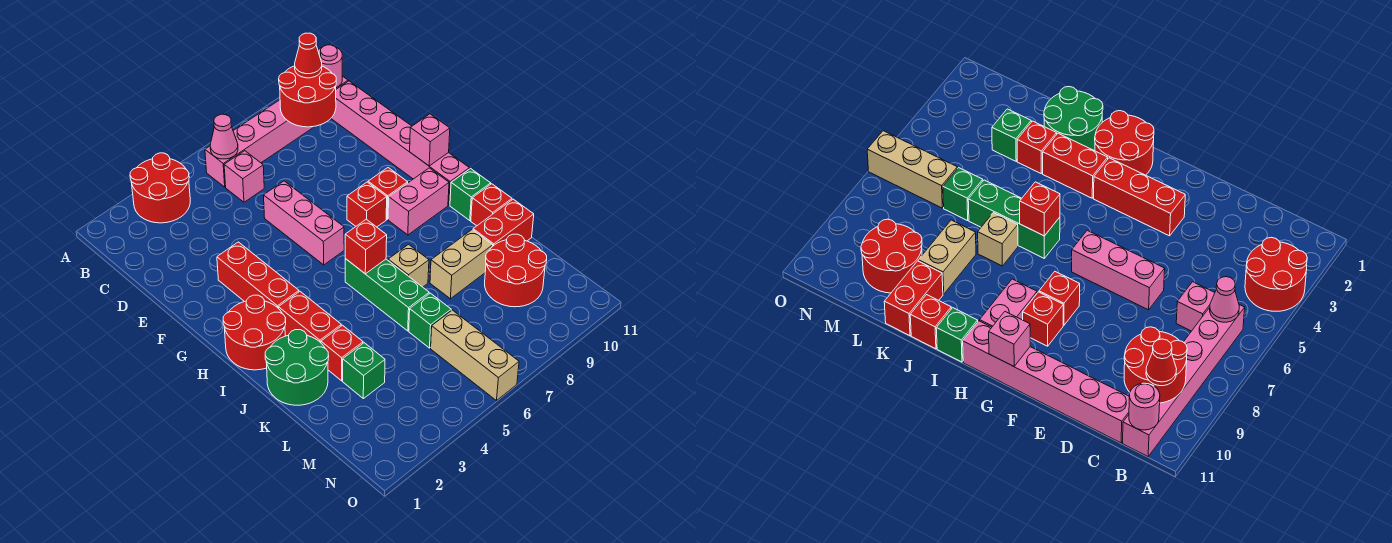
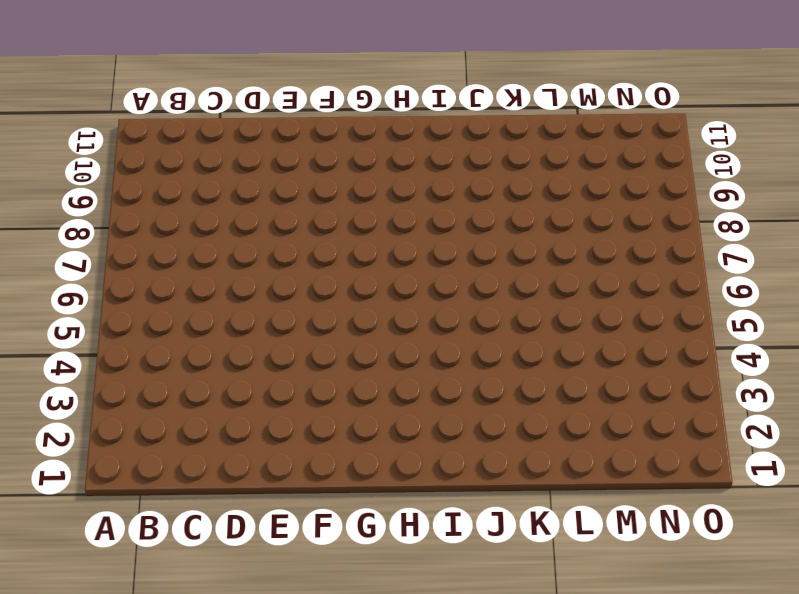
none -> red 2x2 round brick [130,153,190,223]
none -> pink 1x6 brick [205,76,348,187]
none -> pink 1x1 brick [224,151,264,202]

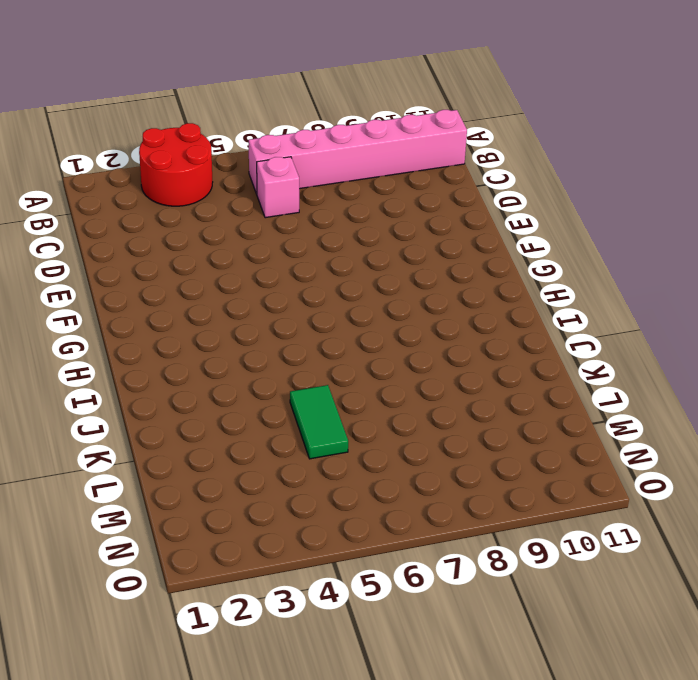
green 1x2 tile [290,385,348,459] -> none
none -> pink 1x6 brick [331,81,469,205]
none -> pink 1x3 brick [264,181,344,265]
none -> red 1x3 brick [217,242,299,309]

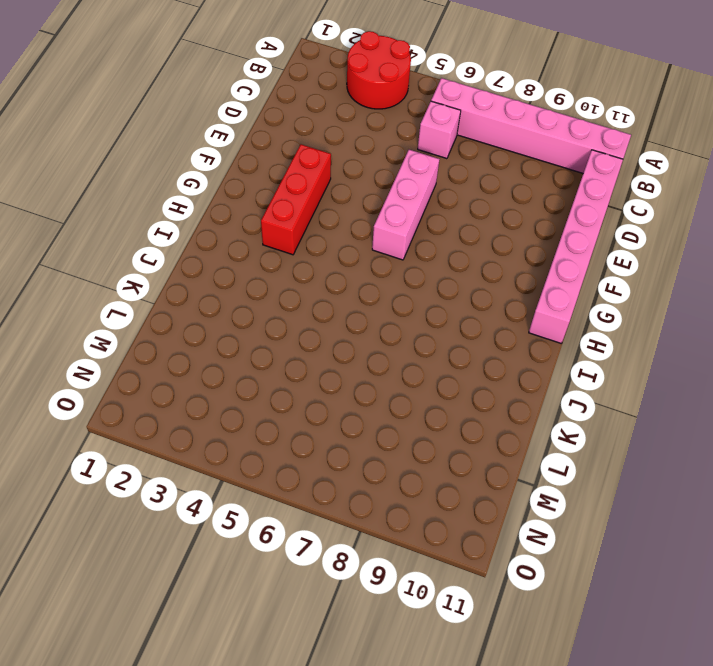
none -> red 1x1 brick [347,182,387,227]
none -> red 1x1 brick [368,168,408,219]
none -> red 2x2 round brick [223,295,286,370]

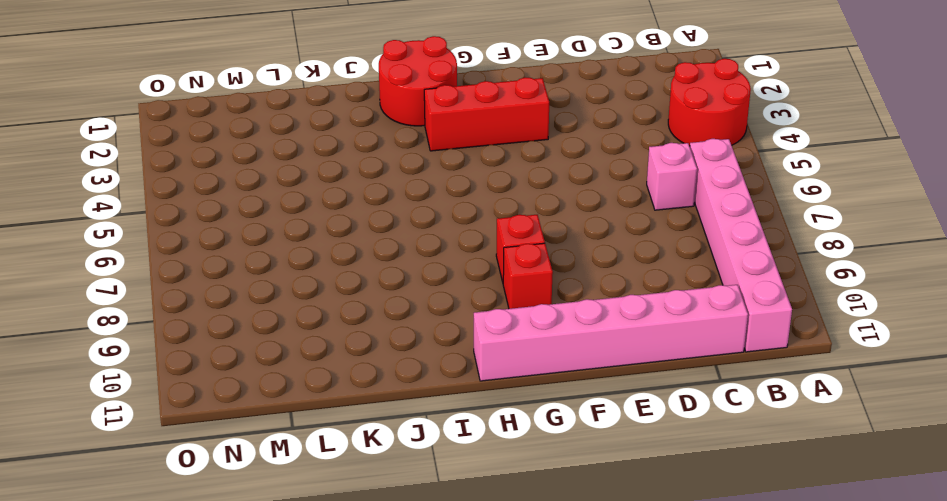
none -> pink 1x3 brick [264,181,344,265]
none -> pink 1x2 brick [388,168,449,235]
none -> red 1x2 brick [279,292,341,343]

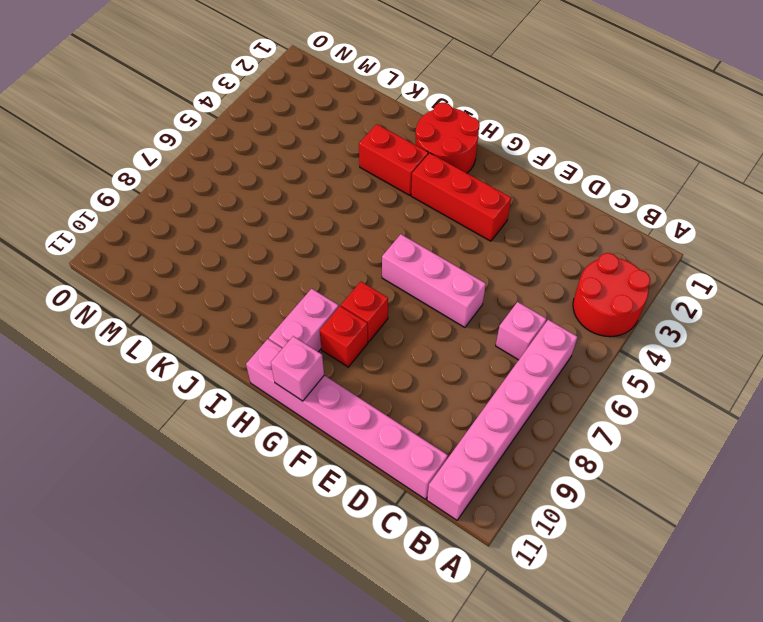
none -> green 1x3 brick [345,259,429,331]
none -> green 1x1 brick [450,169,491,221]
none -> green 2x2 round brick [265,330,329,405]

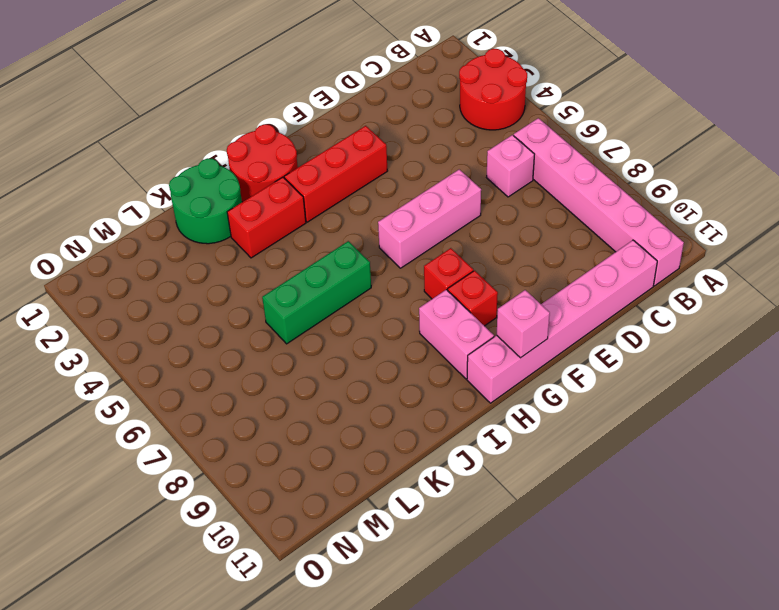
none -> green 1x1 brick [450,169,491,221]
none -> tan 1x1 brick [388,244,429,287]
none -> red 1x1 brick [471,184,512,226]

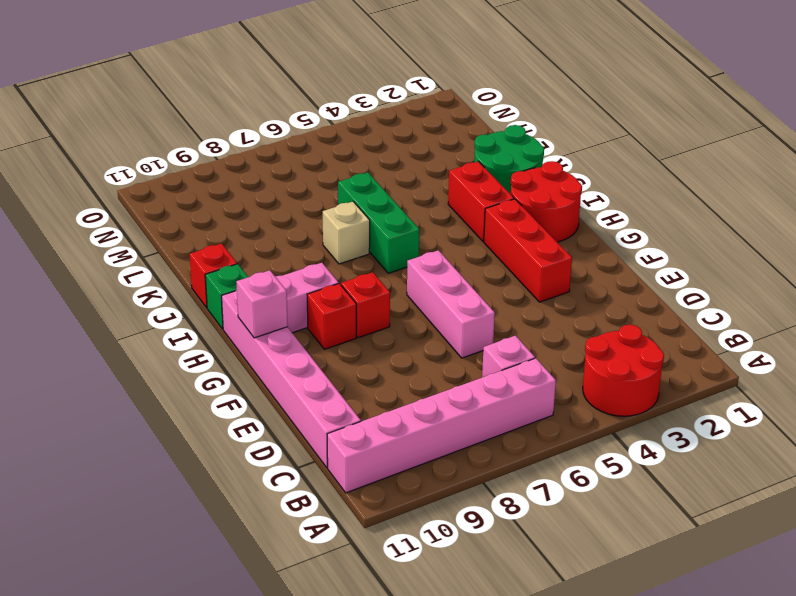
none -> red 1x1 brick [321,325,363,381]
none -> tan 1x2 brick [430,230,493,299]
none -> red 1x2 brick [473,199,534,246]

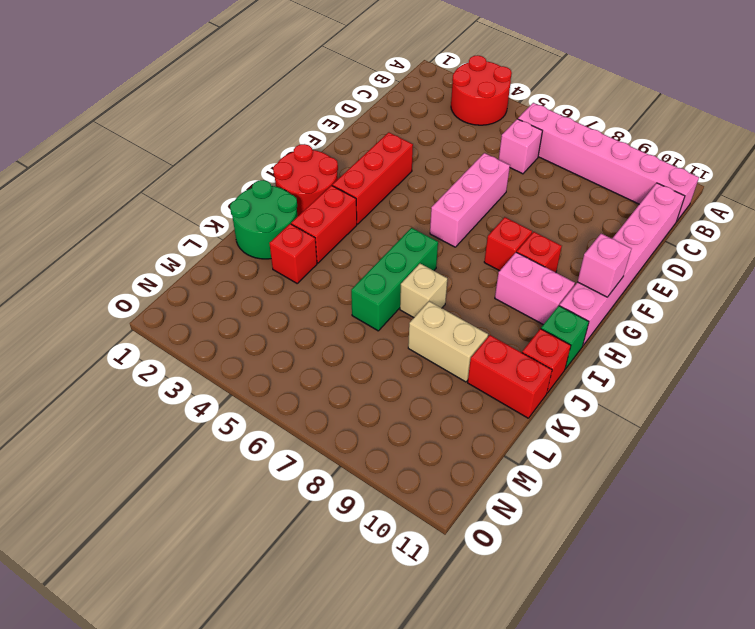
none -> green 1x1 brick [343,343,385,399]
none -> green 1x1 brick [409,293,451,348]
none -> red 2x2 round brick [485,234,547,307]

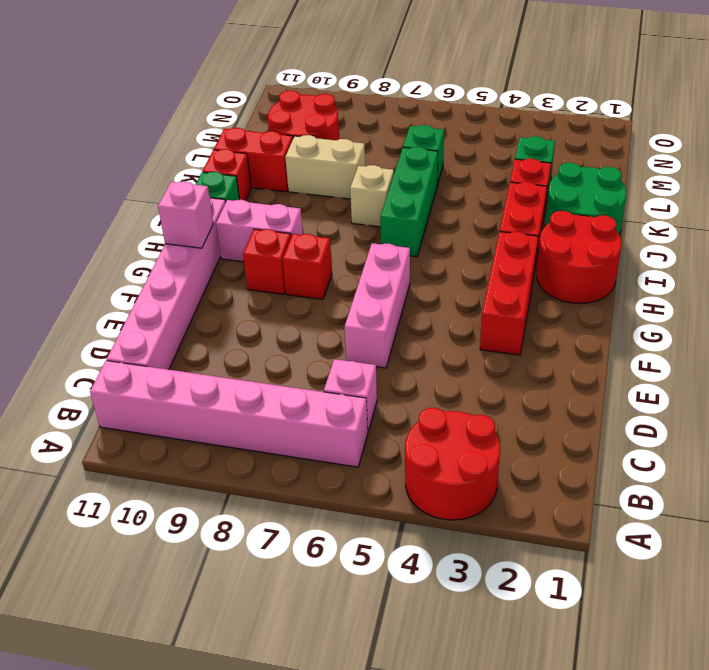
none -> tan 1x3 brick [431,310,519,401]
none -> pink 1x1 cone [210,114,238,159]
none -> red 2x2 round brick [279,66,336,127]

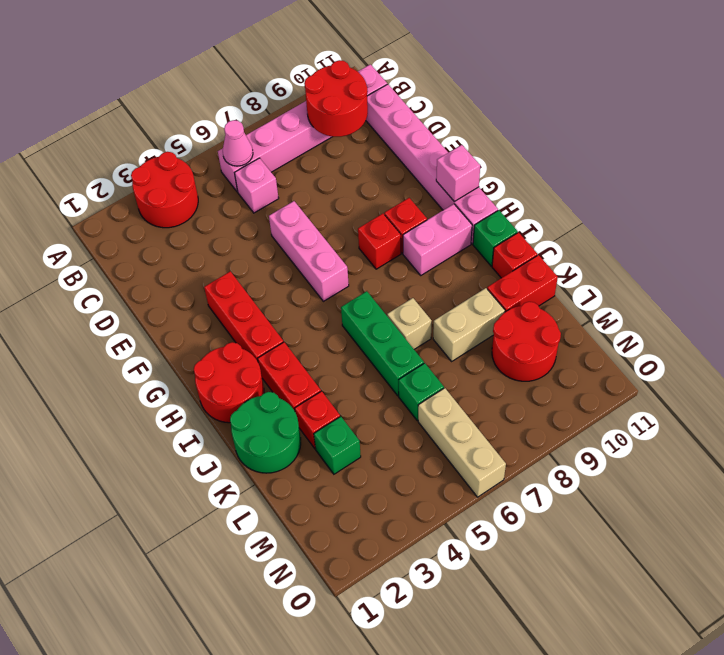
none -> pink 1x1 round brick [318,45,342,87]
none -> red 1x1 brick [345,219,387,274]
none -> red 1x1 cone [295,33,322,78]

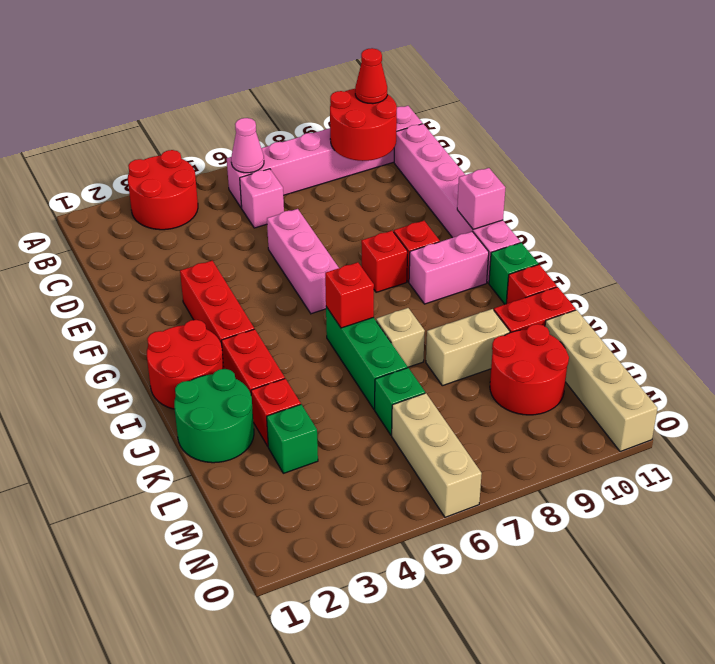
tan 1x4 brick [545,310,658,452] -> none
none -> pink 1x1 round brick [318,45,342,87]

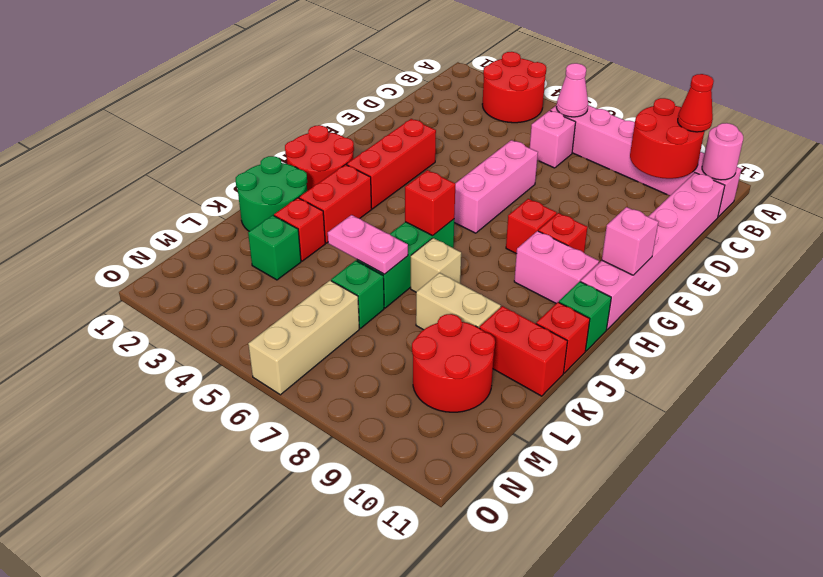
pink 1x2 plate [328,215,408,274] -> none

